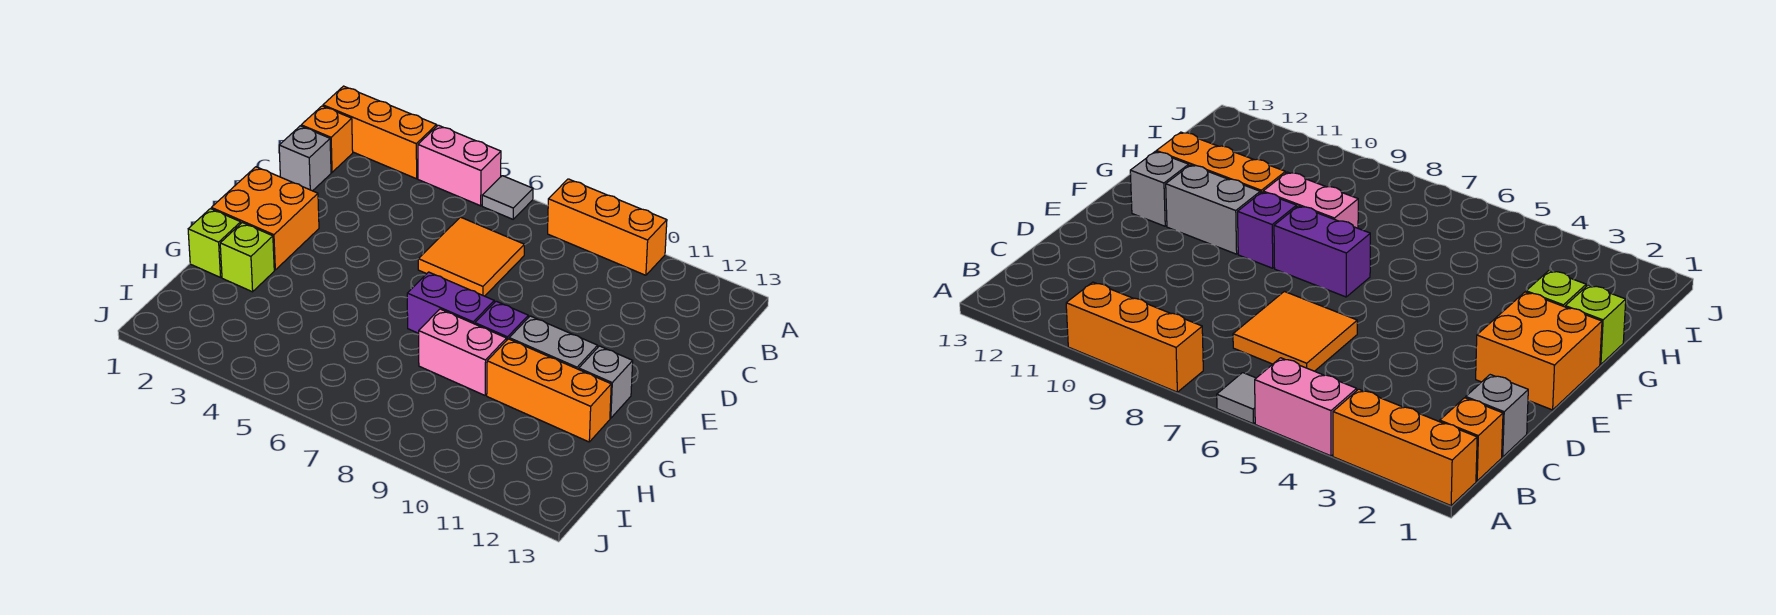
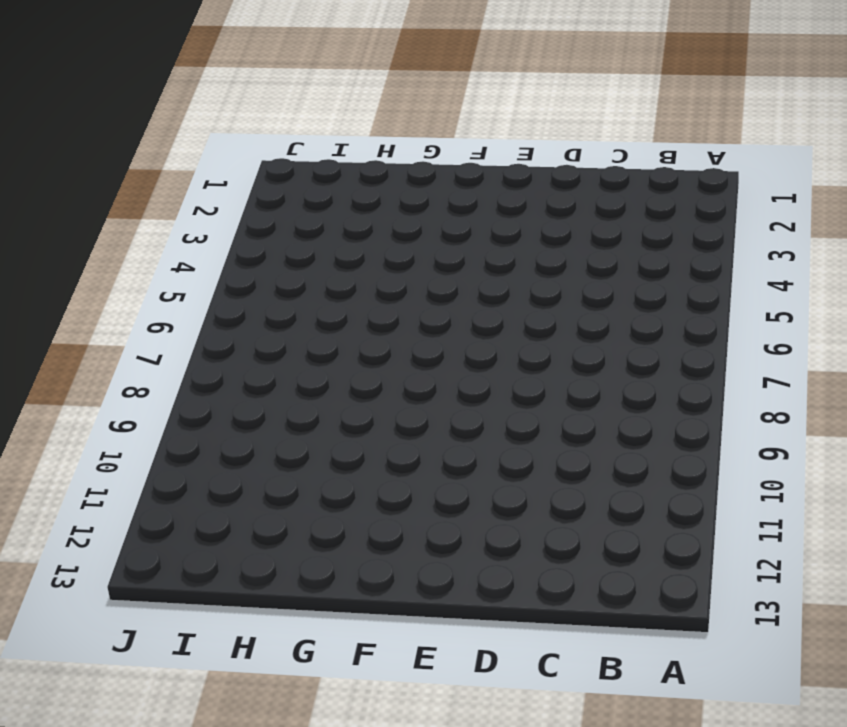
none -> orange 1x3 brick [323,86,437,179]
none -> pink 1x2 brick [418,125,501,206]
none -> grey 1x1 tile [482,176,533,219]

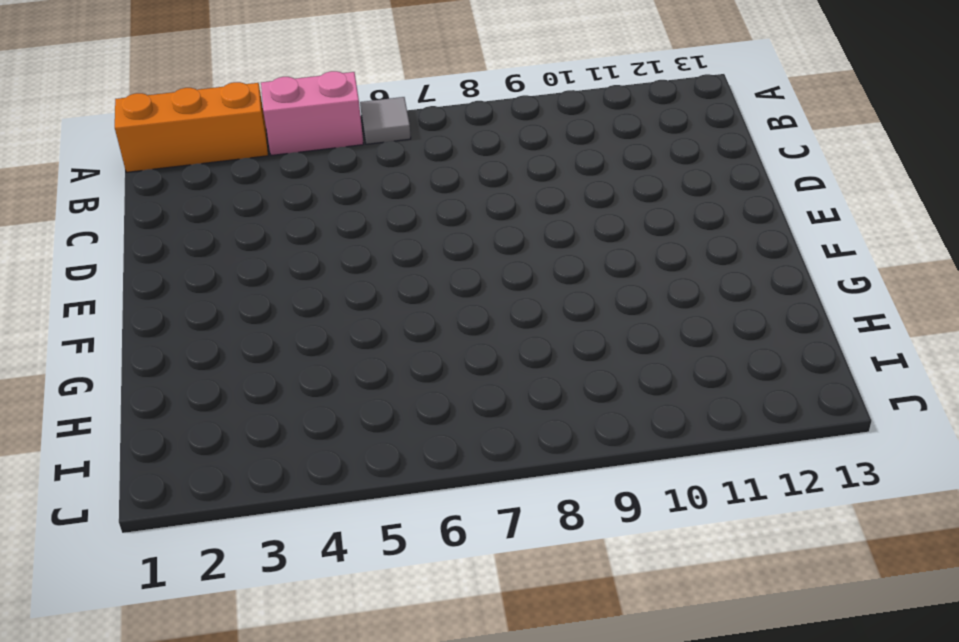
none -> orange 1x3 brick [548,179,667,275]
none -> orange 1x1 brick [301,106,353,172]
none -> grey 1x1 brick [279,126,331,191]

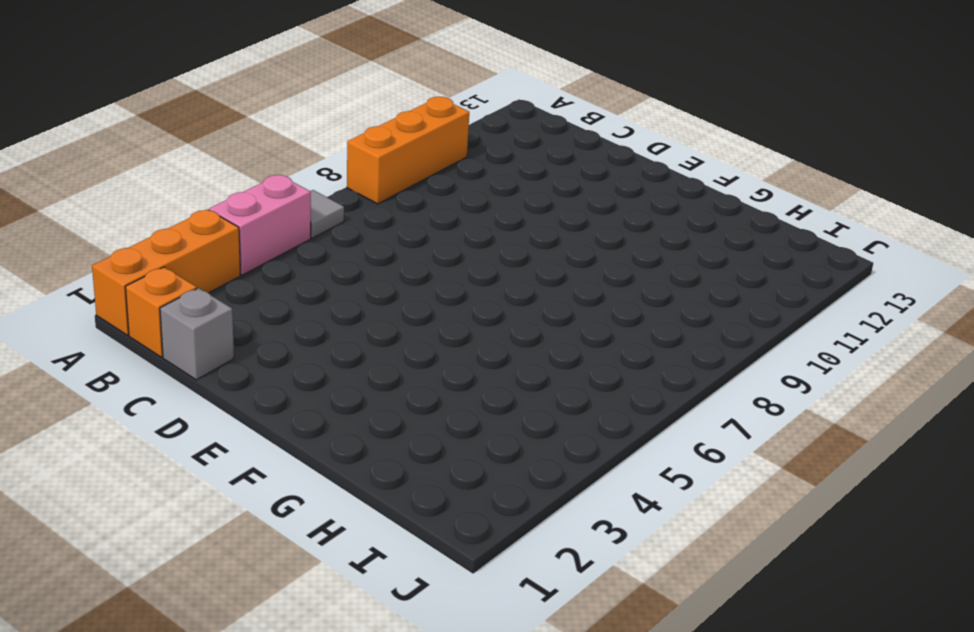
none -> orange 2x2 tile [418,217,524,296]
none -> orange 2x2 brick [211,167,319,270]
none -> purple 1x2 brick [407,272,494,333]

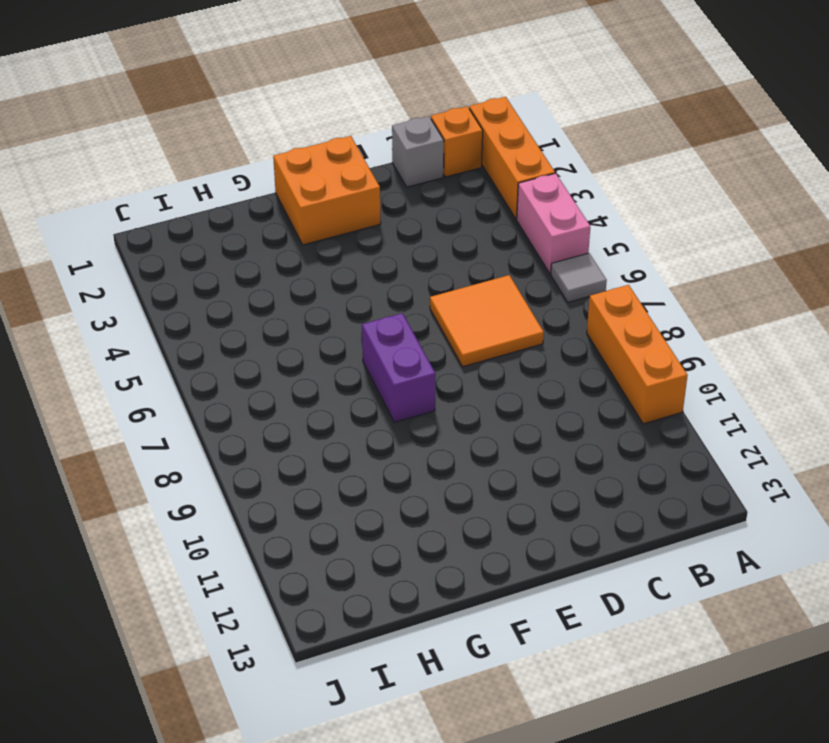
none -> purple 1x1 brick [475,301,528,340]
none -> grey 1x2 brick [509,316,598,369]
none -> grey 1x1 brick [579,346,633,418]

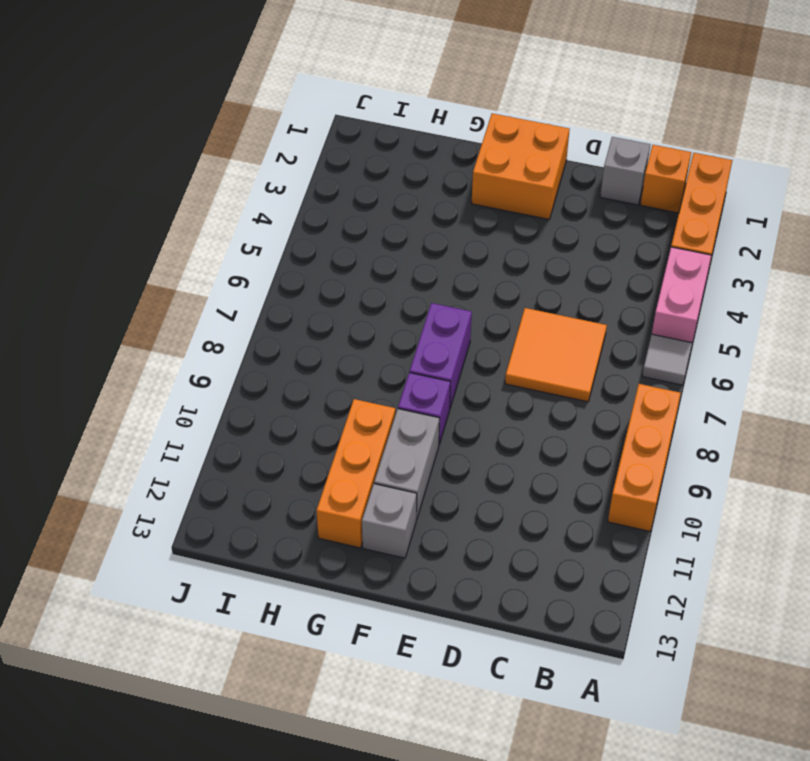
none -> lime 1x1 brick [188,209,241,277]
none -> lime 1x1 brick [220,223,274,292]
none -> pink 1x2 brick [419,309,507,395]

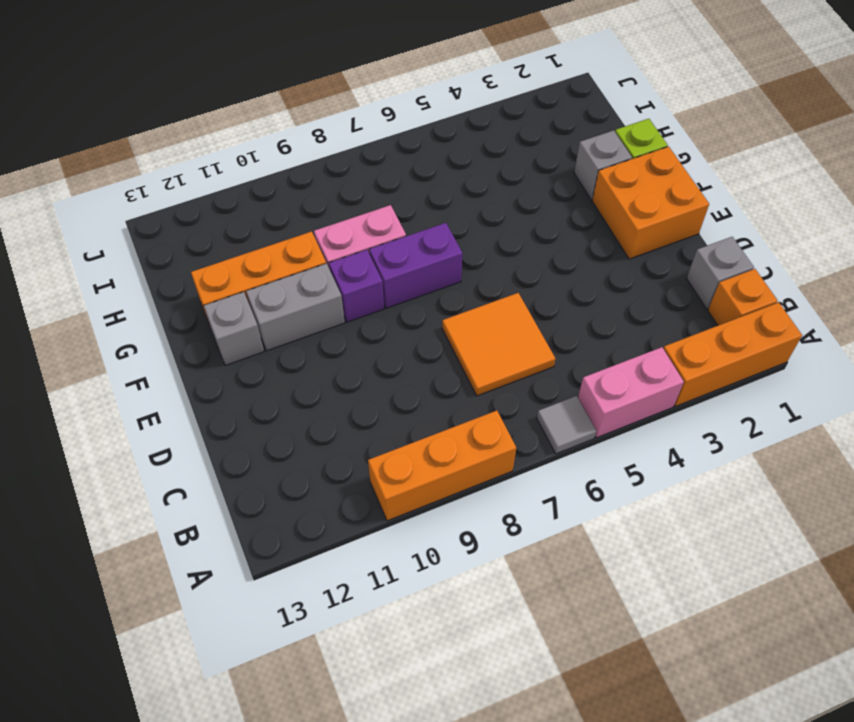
grey 1x1 brick [574,130,632,200] -> lime 1x1 brick [220,223,274,292]

